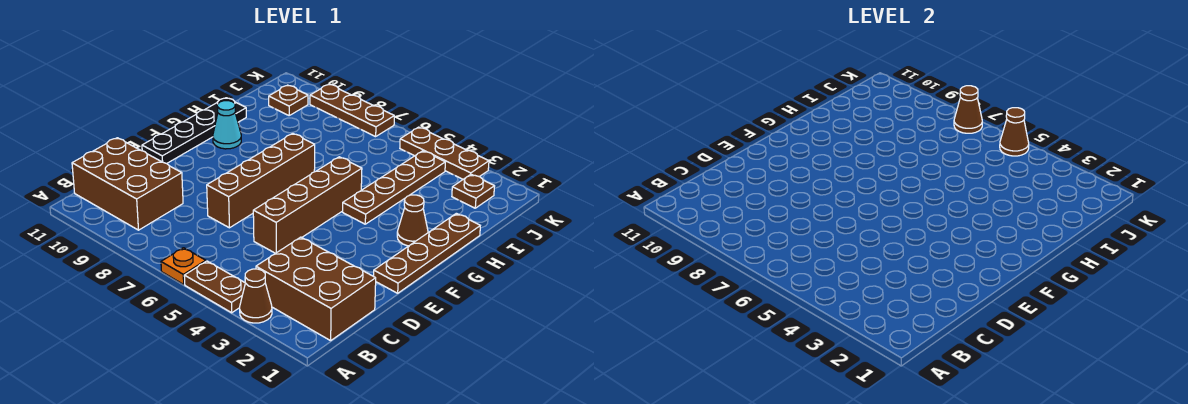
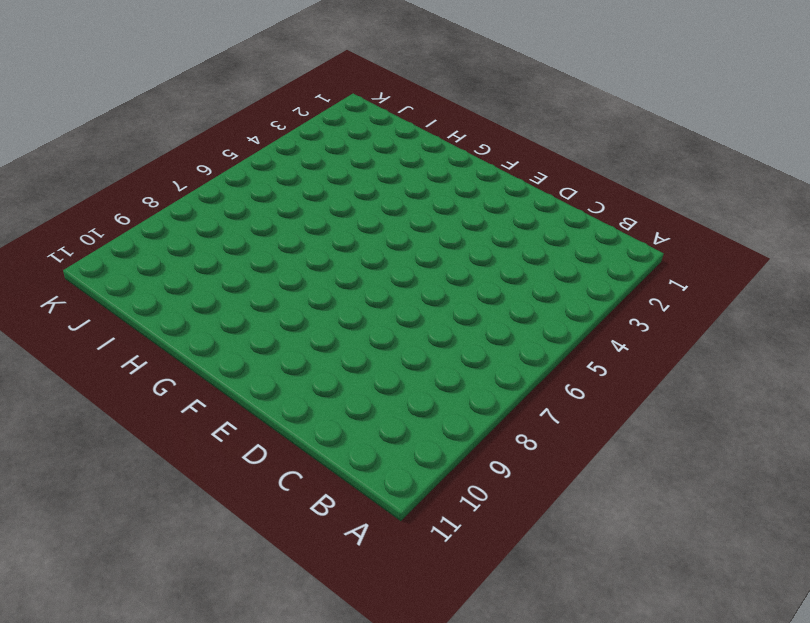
none -> brown 1x1 cone [240,269,272,323]
none -> brown 1x2 plate [184,261,245,313]
none -> orange 1x1 plate [161,248,206,284]

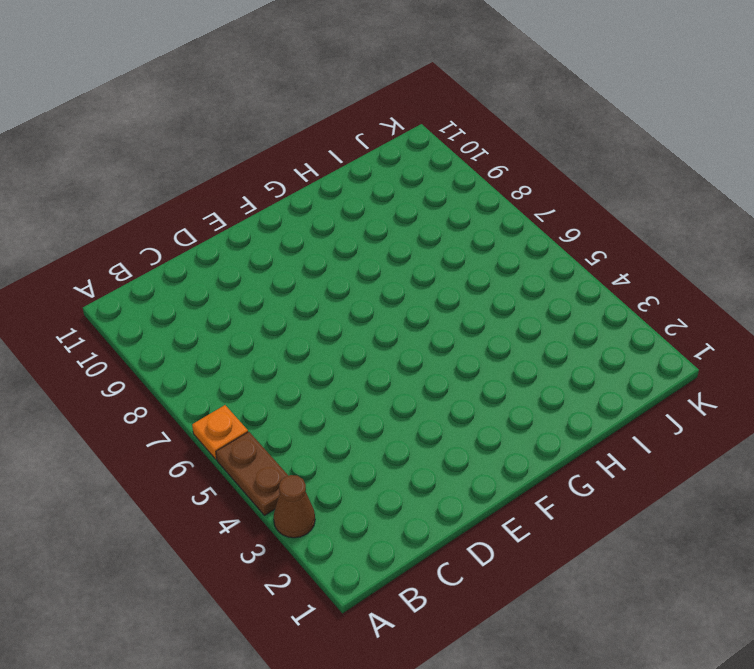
none -> brown 2x3 brick [256,237,376,341]
none -> brown 2x3 brick [72,138,183,230]
none -> brown 1x4 brick [253,157,362,253]

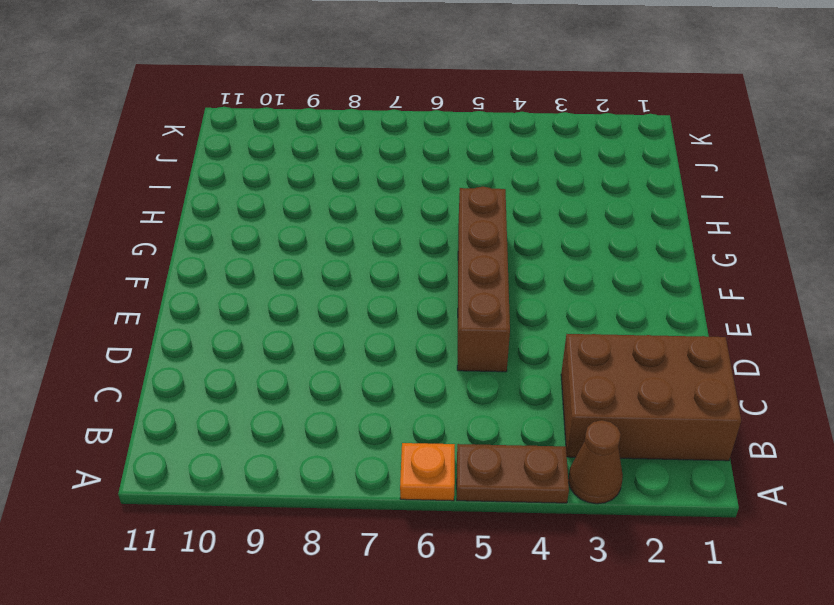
none -> brown 2x3 brick [72,138,183,230]
none -> brown 1x4 brick [207,134,315,228]
none -> brown 1x4 plate [374,213,480,293]

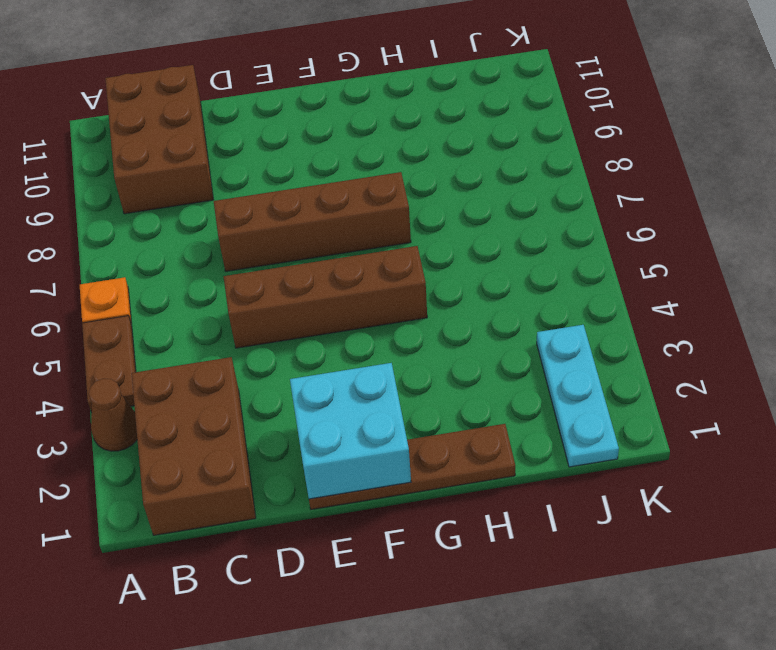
cyan 2x2 brick [290,363,411,499] -> none
cyan 1x3 plate [537,325,619,467] -> brown 1x1 plate [452,174,495,208]
none -> black 1x4 plate [142,98,246,163]
none -> brown 1x1 cone [397,195,428,246]
none -> brown 1x4 plate [343,151,445,224]

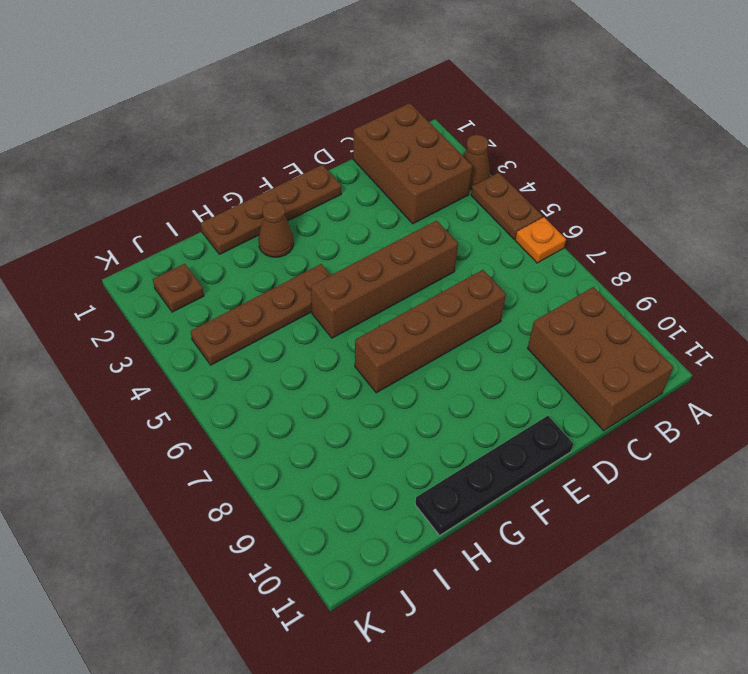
none -> cyan 1x1 cone [213,101,241,149]
none -> brown 1x1 plate [269,85,308,115]
none -> brown 1x3 plate [400,127,489,179]

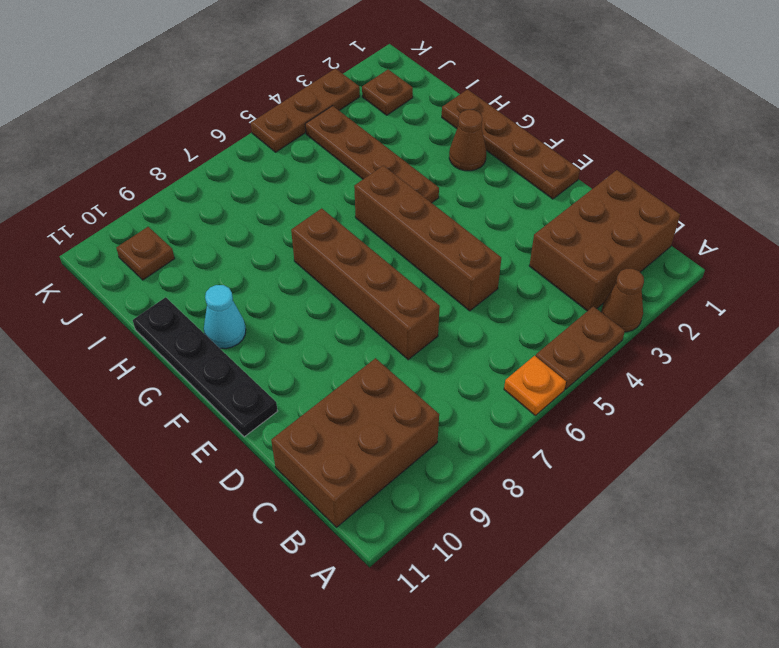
none -> brown 1x3 plate [310,84,394,137]
none -> brown 1x1 cone [1000,108,1029,156]
none -> brown 1x1 cone [954,86,982,133]

